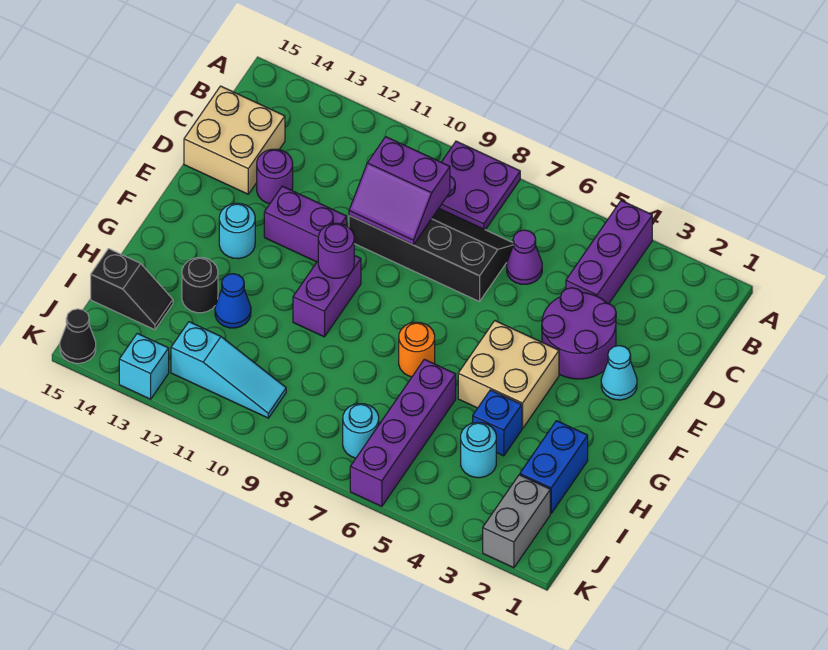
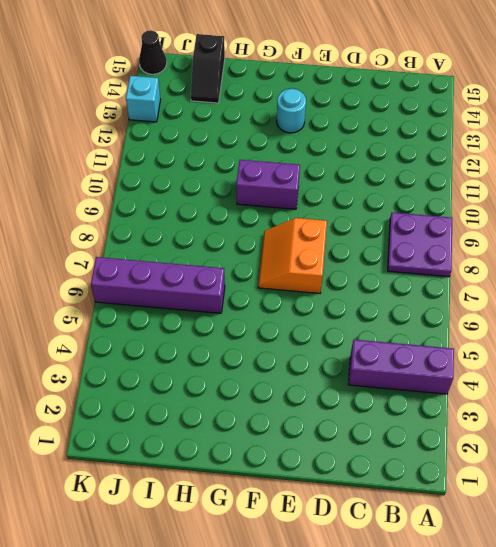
orange 2x2 slope [258,218,327,293] -> none
none -> purple 1x1 cone [507,230,542,284]
none -> black 2x4 slope [349,209,513,302]
none -> tan 2x2 brick [184,86,285,194]

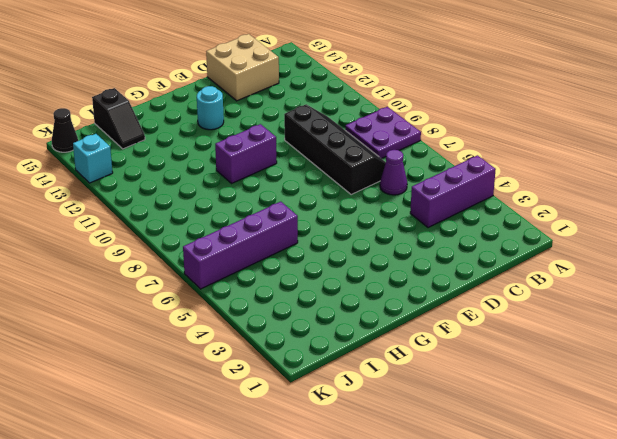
none -> purple 2x2 round brick [542,288,616,379]
none -> purple 1x1 round brick [257,149,293,204]
none -> cyan 1x1 cone [601,346,637,400]

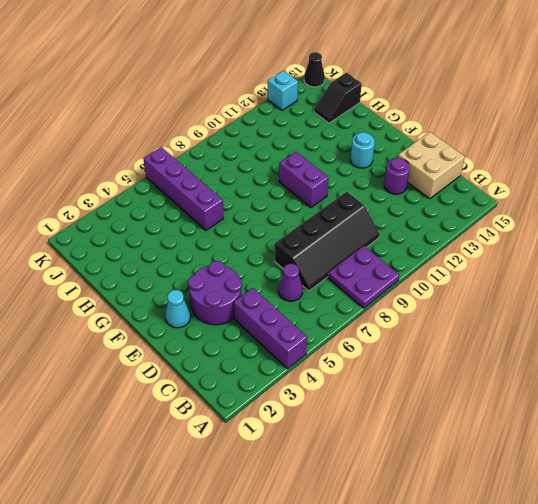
none -> purple 1x2 brick [264,186,347,262]
none -> tan 2x2 brick [458,321,559,429]
none -> orange 1x1 round brick [399,322,435,377]

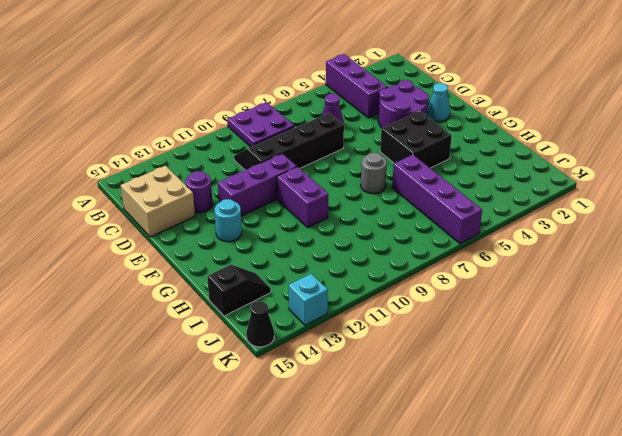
purple 1x3 brick [218,153,297,216] -> purple 1x2 brick [264,186,347,262]
black 2x2 brick [380,111,452,168] -> tan 2x2 brick [458,321,559,429]
grey 1x1 round brick [361,153,387,194] -> orange 1x1 round brick [399,322,435,377]
none -> blue 1x2 brick [520,421,588,513]
none -> blue 1x1 brick [473,390,522,456]
none -> blue 1x1 cone [215,274,251,328]

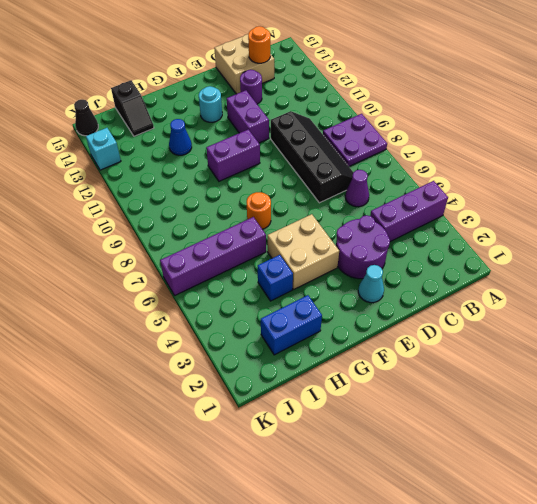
orange 1x1 round brick [248,26,270,63] -> none
none -> black 1x1 round brick [182,258,218,313]
none -> cyan 1x1 round brick [461,422,496,478]
none -> grey 1x2 brick [483,475,550,568]

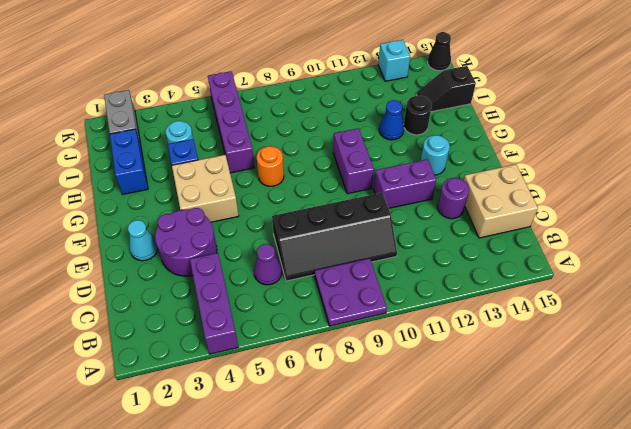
none -> cyan 1x1 round brick [343,404,379,458]
none -> cyan 1x3 slope [171,322,286,418]
none -> purple 2x2 slope [349,137,450,245]

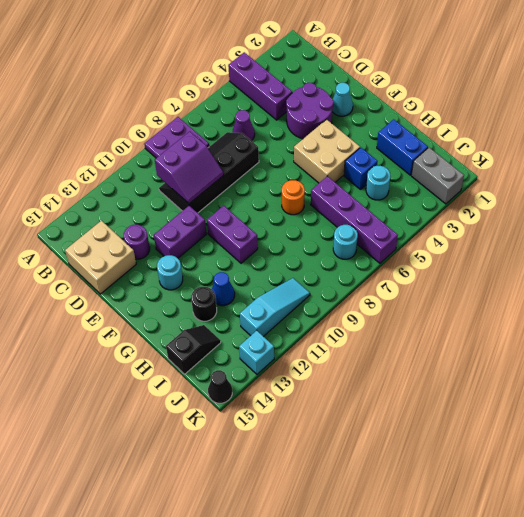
none -> purple 1x1 round brick [318,223,354,278]

